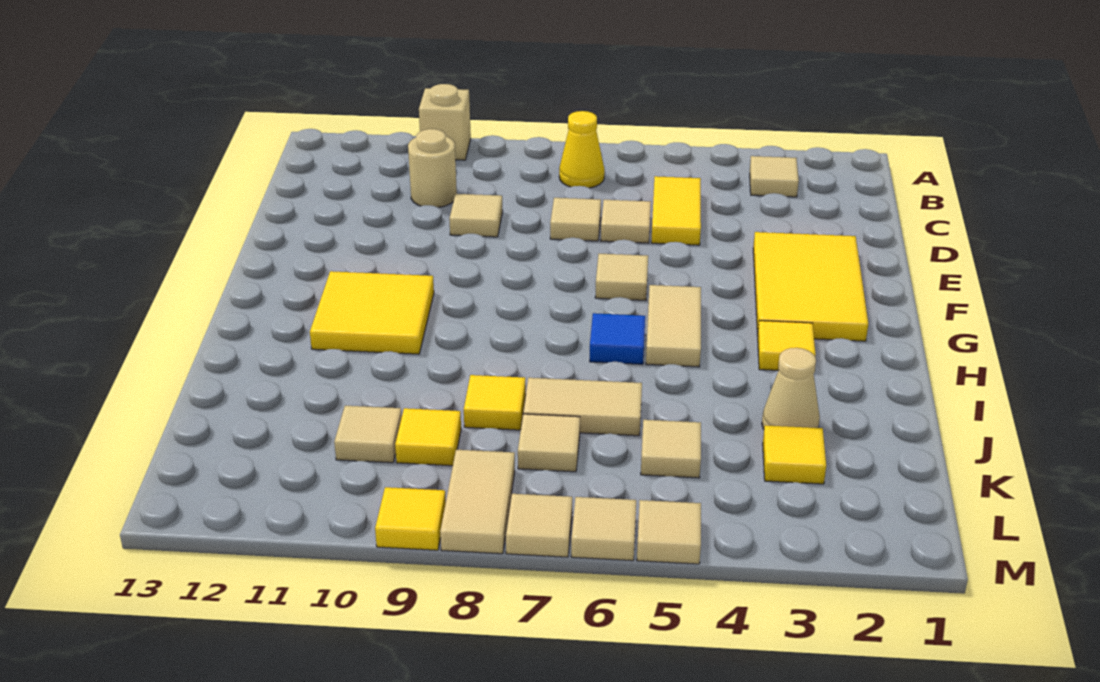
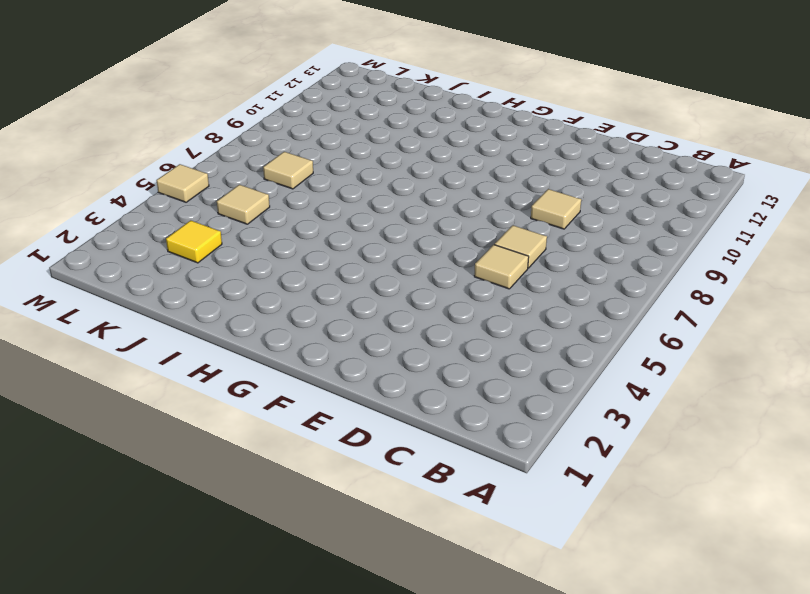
none -> tan 1x1 brick [419,84,471,160]
none -> tan 1x1 tile [750,156,799,197]
none -> yellow 1x1 cone [559,111,605,188]

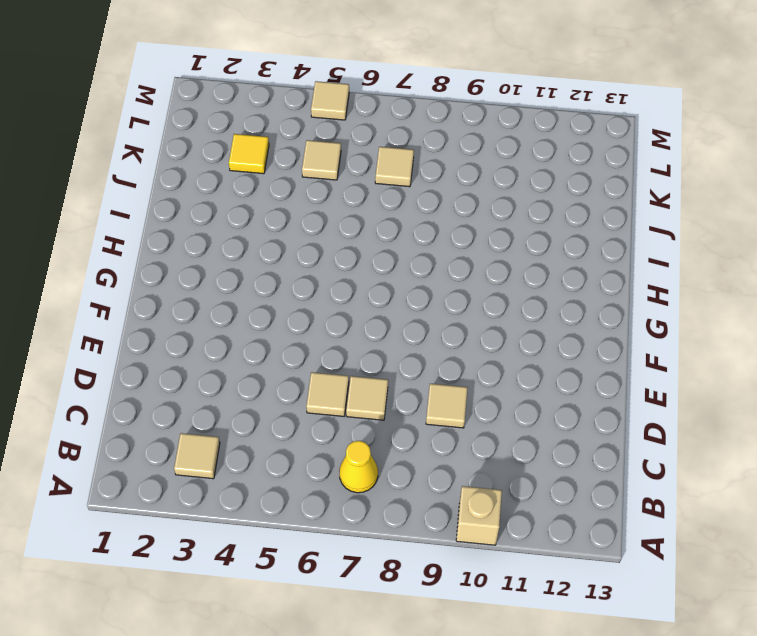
none -> yellow 1x2 tile [651,176,701,245]
none -> tan 1x1 round brick [408,129,457,208]
none -> yellow 2x3 tile [753,232,868,341]

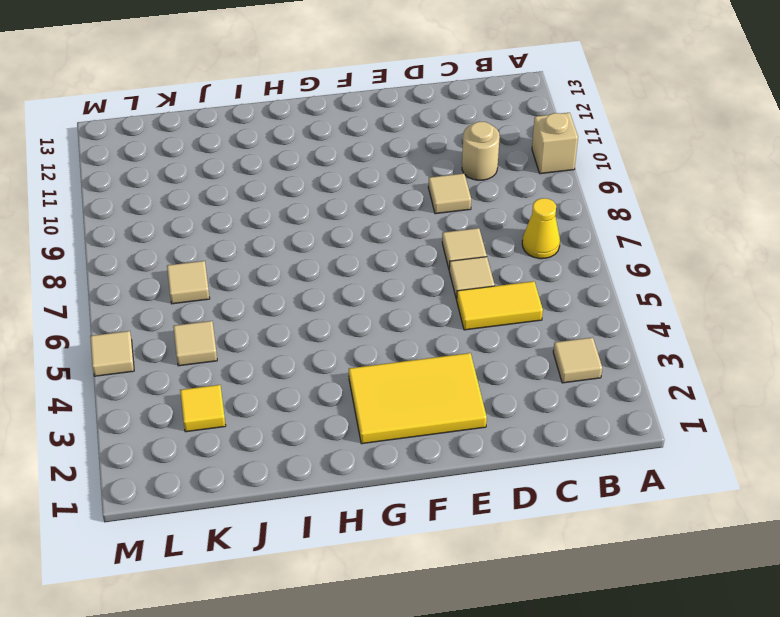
none -> tan 1x1 tile [595,254,648,300]
none -> tan 1x2 tile [646,285,701,367]
none -> yellow 2x2 tile [310,271,434,354]

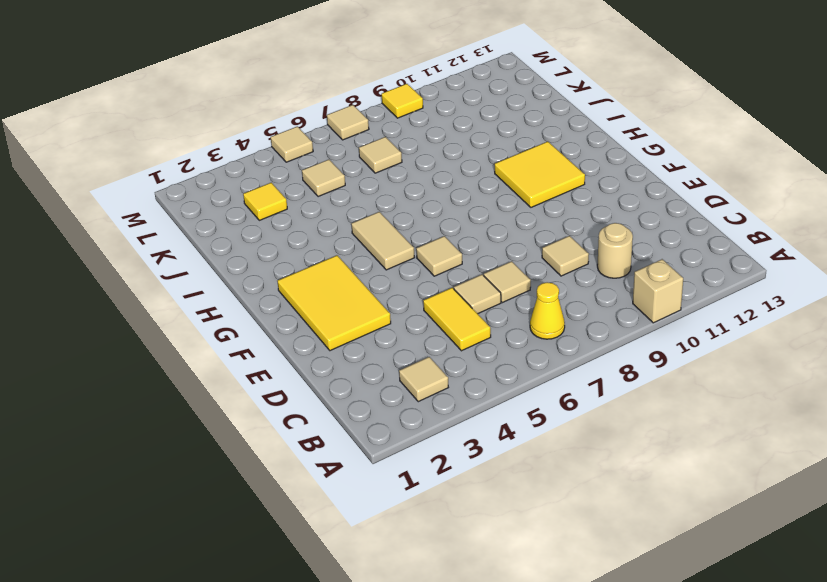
none -> yellow 1x1 tile [758,321,816,370]
none -> blue 1x1 tile [590,313,645,364]
none -> tan 1x1 cone [762,348,820,429]

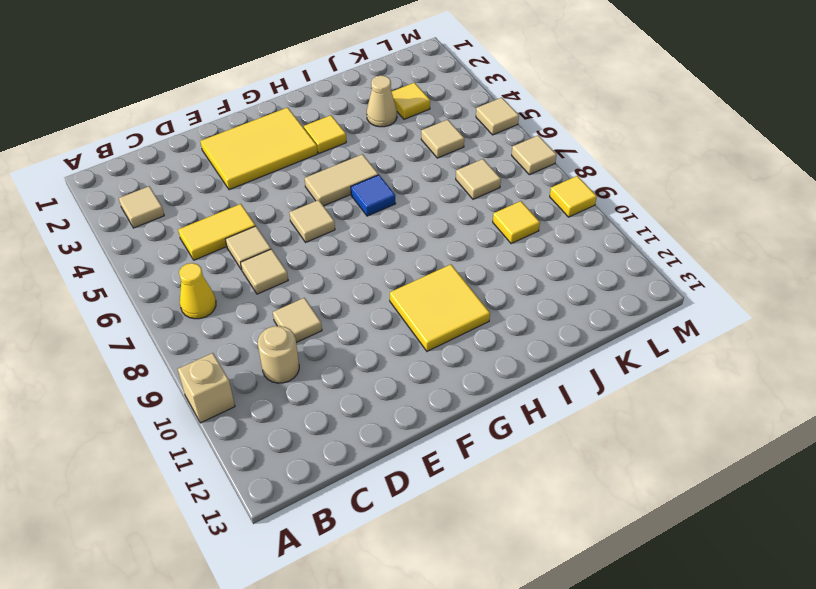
none -> tan 1x2 tile [523,378,642,436]
none -> yellow 1x1 tile [464,375,526,430]
none -> tan 1x1 tile [334,406,402,463]

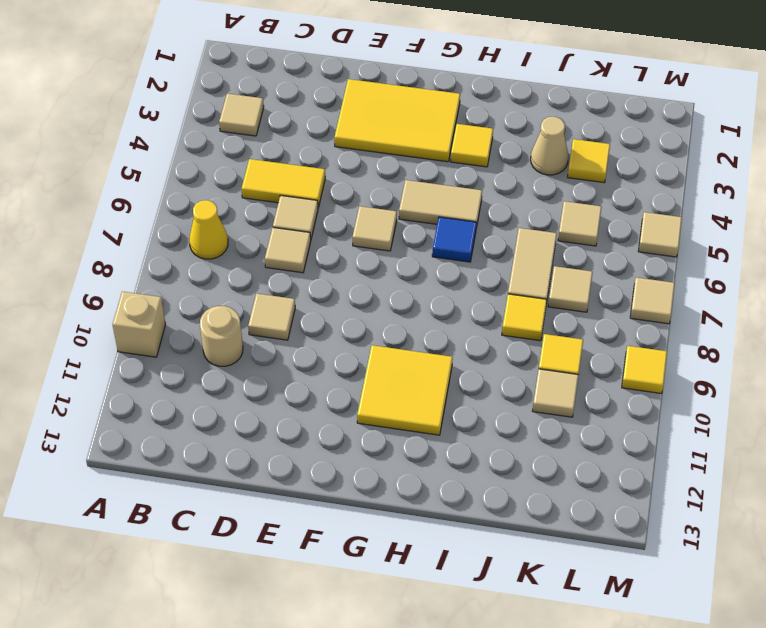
none -> tan 1x2 tile [440,450,515,554]
none -> tan 1x1 tile [571,497,636,561]

